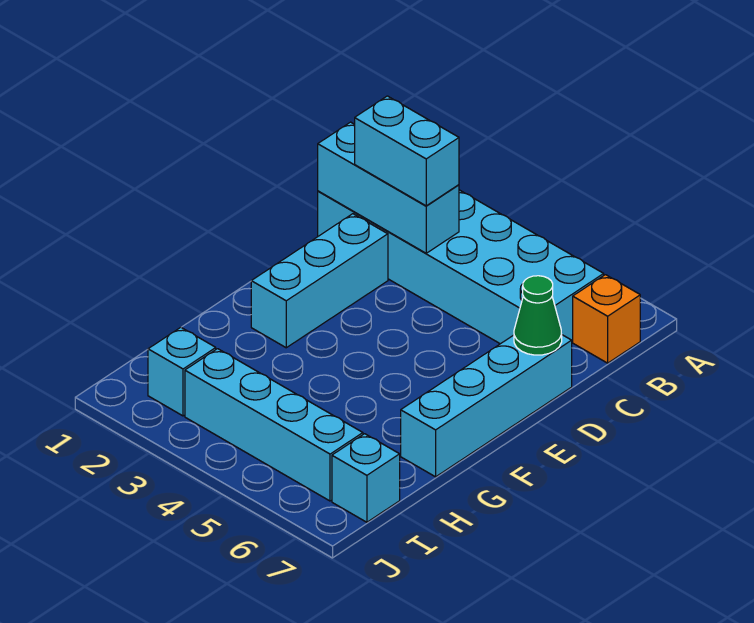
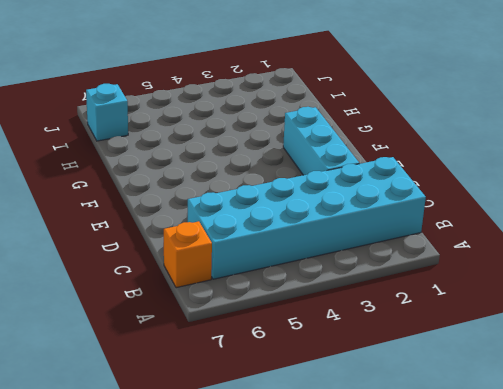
none -> cyan 1x4 brick [401,335,572,477]
none -> cyan 1x1 brick [148,327,216,416]

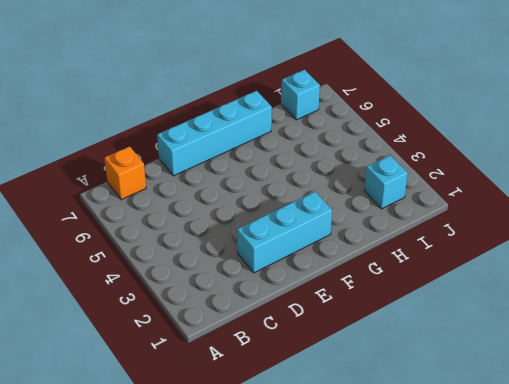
none -> cyan 2x6 brick [318,190,604,344]
none -> cyan 1x4 brick [185,349,363,501]

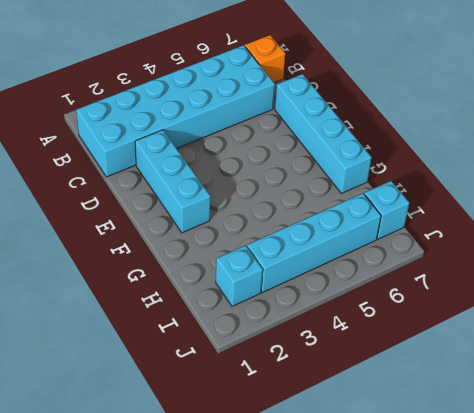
none -> cyan 1x3 brick [318,122,459,253]
none -> green 1x1 cone [514,276,562,355]

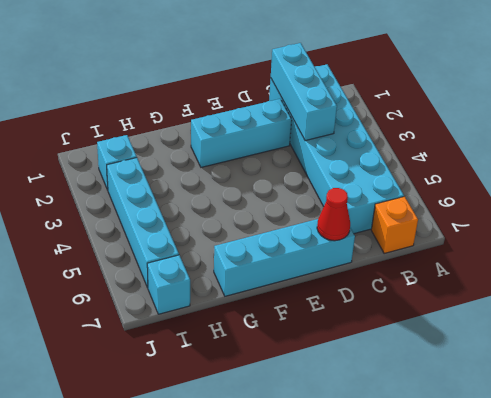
red 1x1 cone [317,188,350,241] -> green 1x1 cone [514,276,562,355]
none -> cyan 1x2 brick [355,96,459,206]

